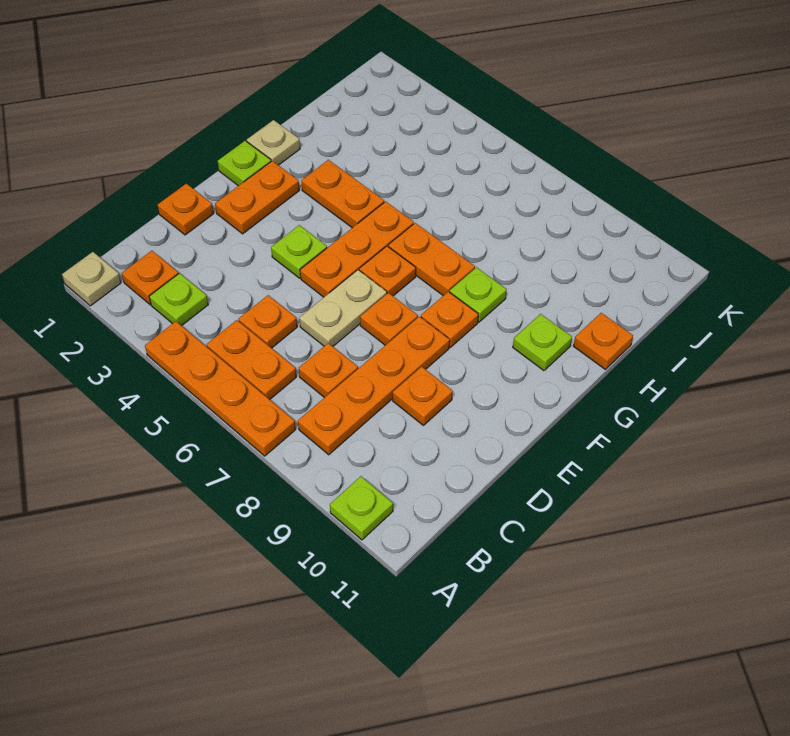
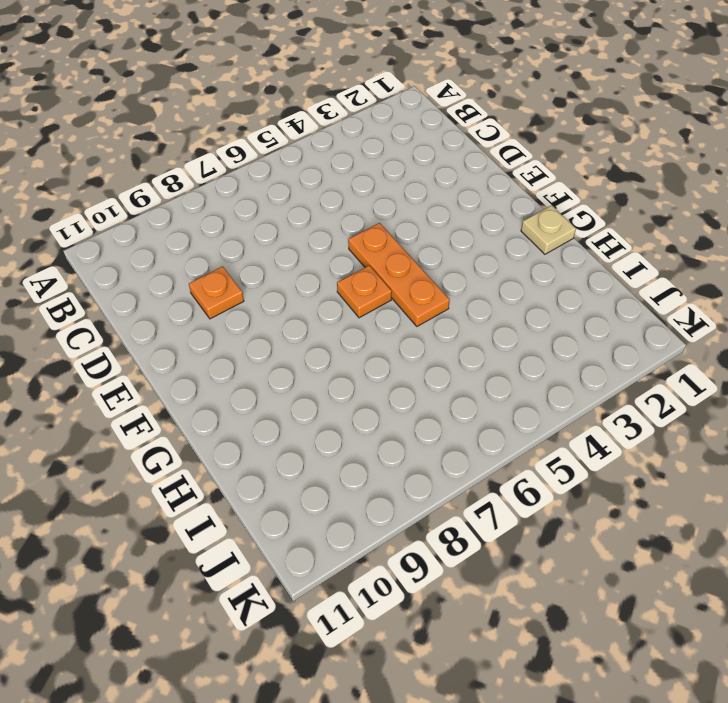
none -> tan 1x1 plate [62,252,121,306]
none -> orange 1x4 plate [145,321,296,456]
none -> lime 1x1 plate [330,476,393,540]

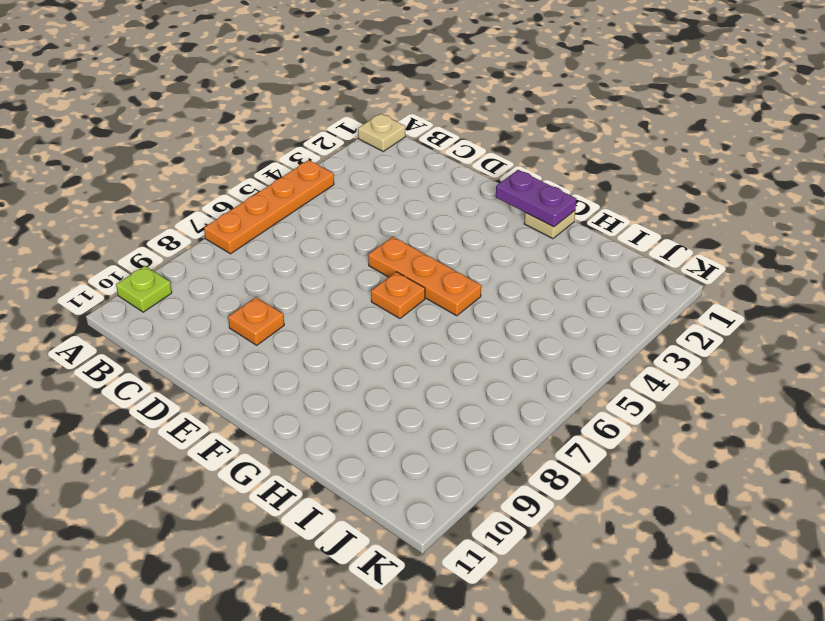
purple 1x2 plate [496,170,576,227] -> none
none -> orange 1x1 plate [122,251,179,305]
none -> lime 1x1 plate [149,273,208,326]
none -> orange 1x2 plate [207,320,296,399]

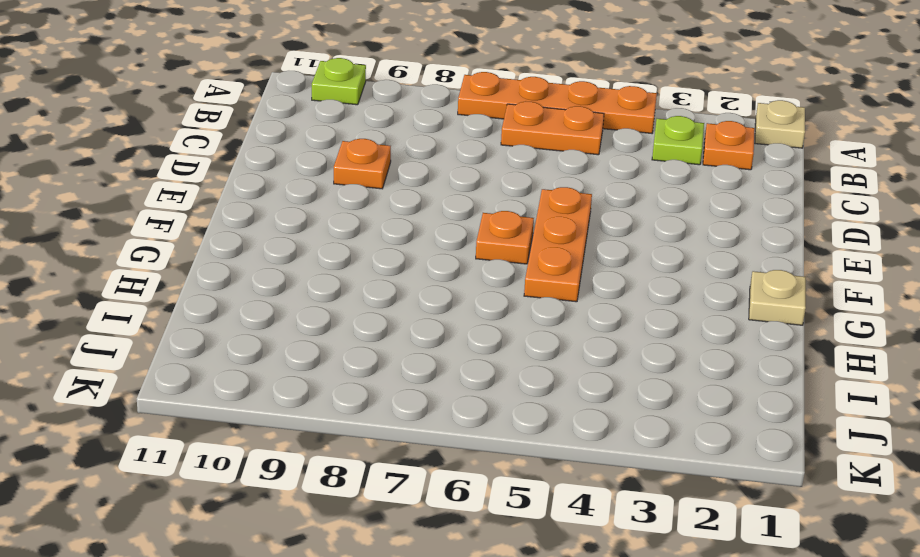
none -> orange 1x4 plate [298,316,450,455]
none -> orange 1x1 plate [239,295,297,348]
none -> orange 1x1 plate [299,343,358,398]

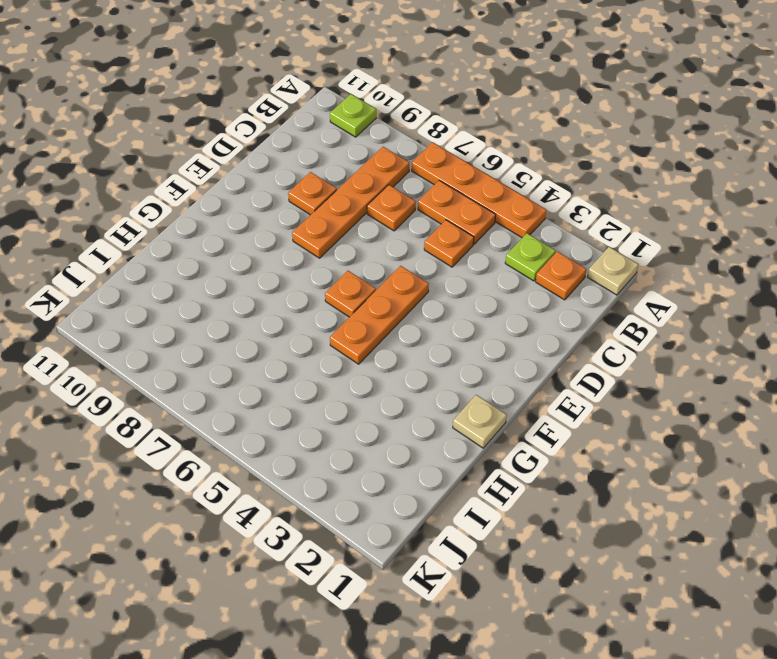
none -> orange 1x1 plate [158,184,214,235]
none -> tan 1x2 plate [299,270,387,346]
none -> orange 1x2 plate [215,161,299,234]

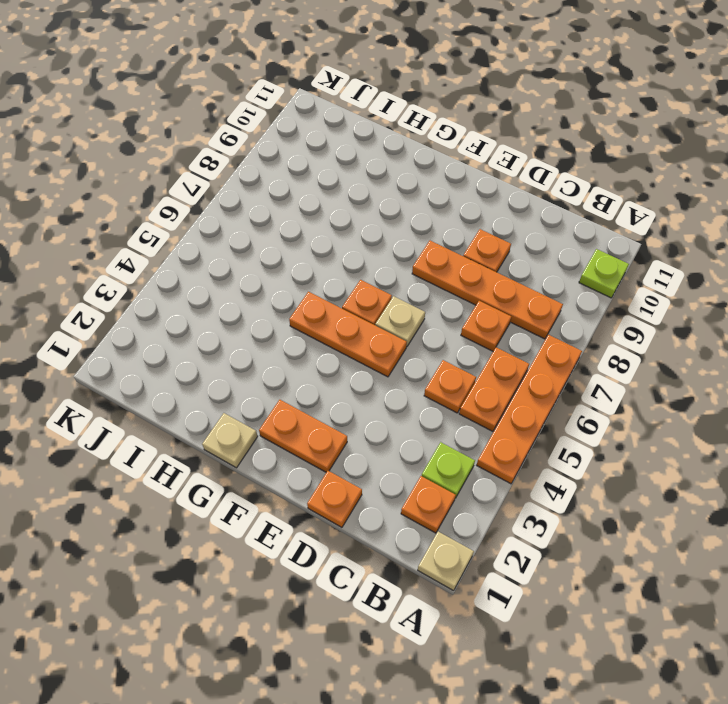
tan 1x1 plate [375,296,425,347] -> tan 1x2 plate [299,270,387,346]
none -> lime 1x1 plate [271,225,327,278]
none -> orange 1x1 plate [360,293,418,345]
none -> lime 1x1 plate [218,141,271,186]

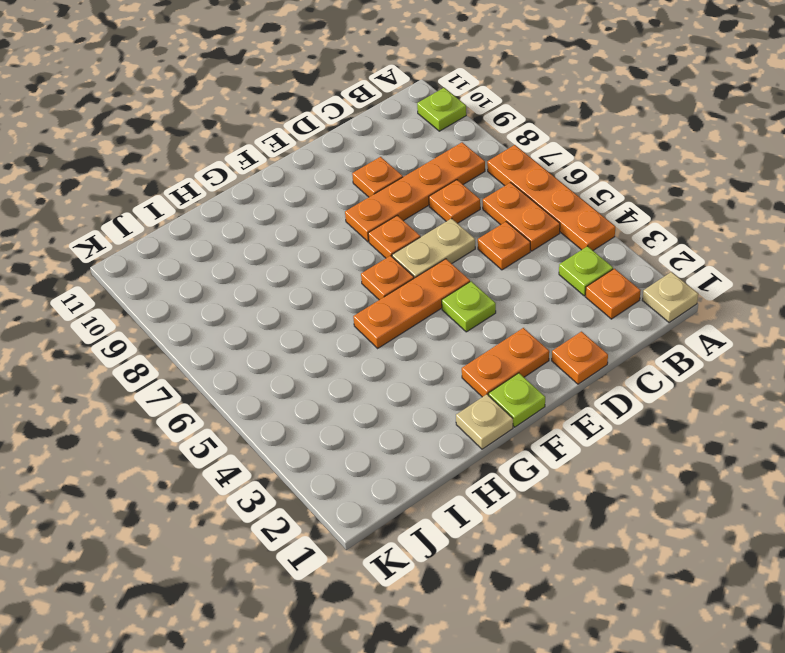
none -> orange 1x1 plate [421,292,478,347]
none -> orange 1x2 plate [301,160,384,228]
none -> orange 1x2 plate [388,223,475,296]

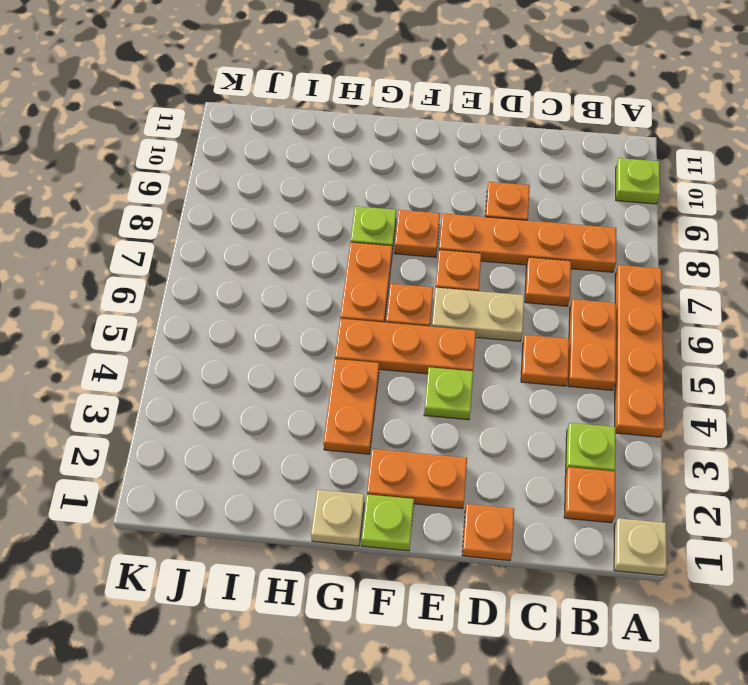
none -> lime 1x1 plate [513,314,572,371]
none -> orange 1x1 plate [573,313,633,369]

